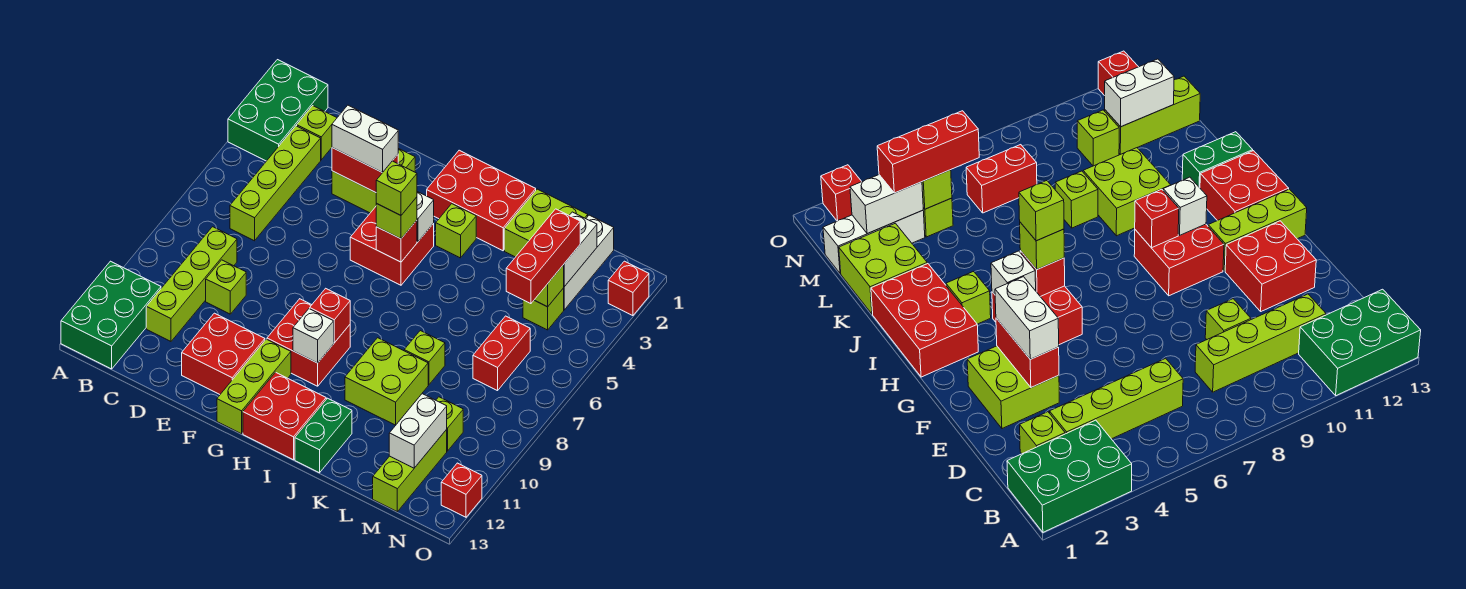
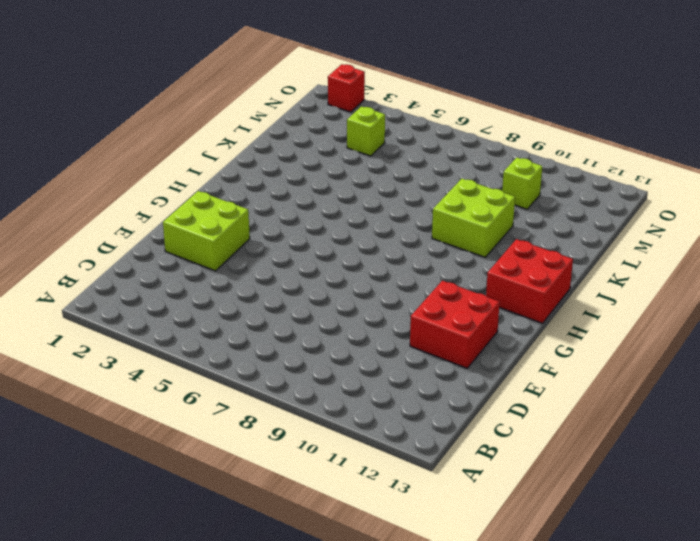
none -> green 2x3 brick [228,60,328,161]
none -> green 2x3 brick [61,261,161,369]
none -> lime 1x1 brick [297,106,337,160]
none -> lime 1x4 brick [230,126,321,241]

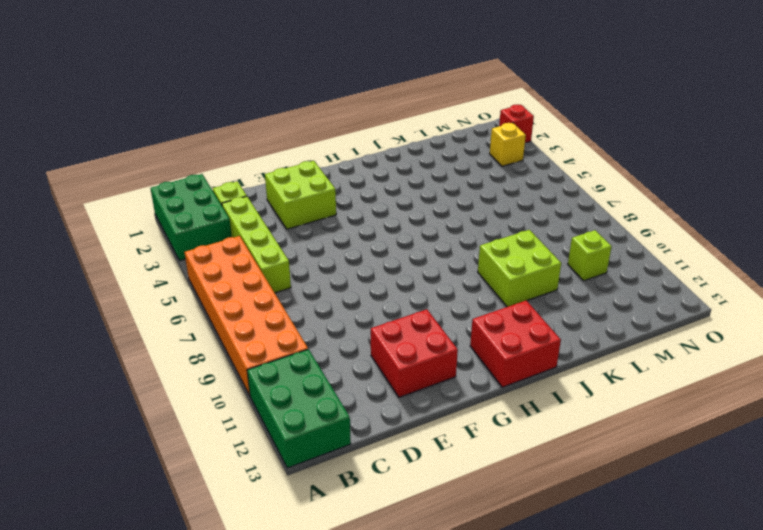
orange 2x6 brick [185,236,308,395] -> none
yellow 1x1 brick [490,123,526,166] -> none
none -> lime 1x4 brick [146,227,237,341]
none -> lime 1x1 brick [206,260,246,314]
none -> red 2x2 brick [350,207,434,285]
none -> red 2x2 brick [267,299,350,386]

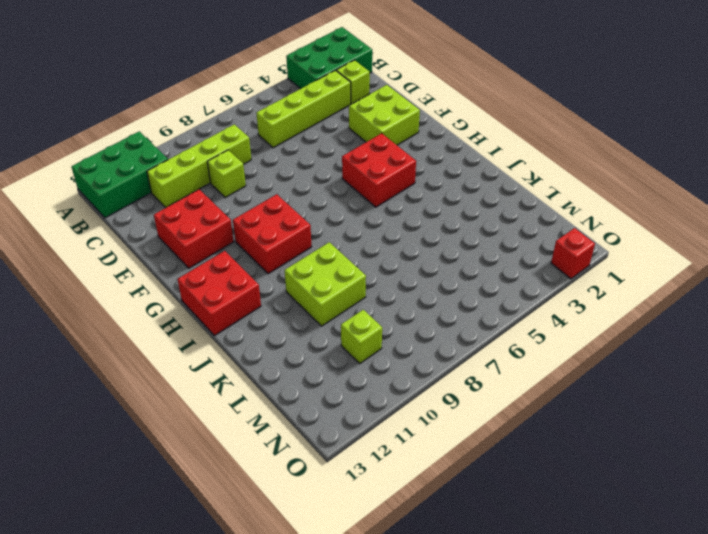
none -> lime 1x3 brick [217,339,291,434]
none -> red 2x3 brick [427,150,536,251]
none -> lime 1x1 brick [436,204,476,258]
none -> green 1x2 brick [295,398,352,473]

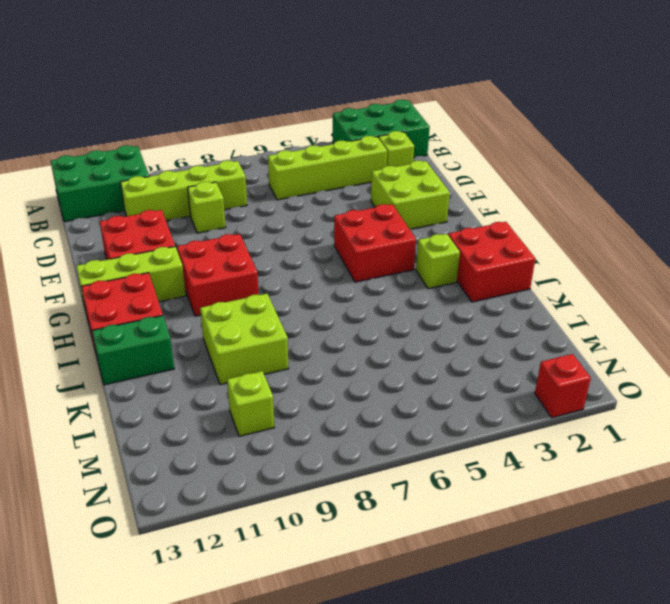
red 2x2 brick [448,222,535,302] -> red 2x3 brick [427,150,536,251]
none -> lime 2x2 brick [504,189,588,257]
none -> lime 1x1 brick [404,331,445,385]
none -> white 1x3 brick [564,215,614,310]
none -> lime 1x1 brick [523,288,564,330]

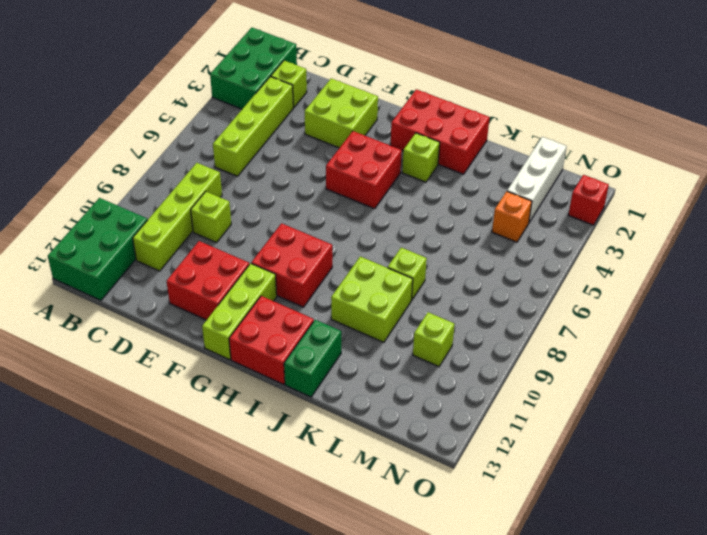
orange 1x1 brick [492,191,532,242] -> lime 1x1 brick [523,288,564,330]
none -> lime 2x2 brick [504,189,588,257]
none -> red 1x2 brick [473,316,530,391]
none -> lime 1x3 brick [373,430,447,512]
none -> red 1x1 brick [441,463,482,517]

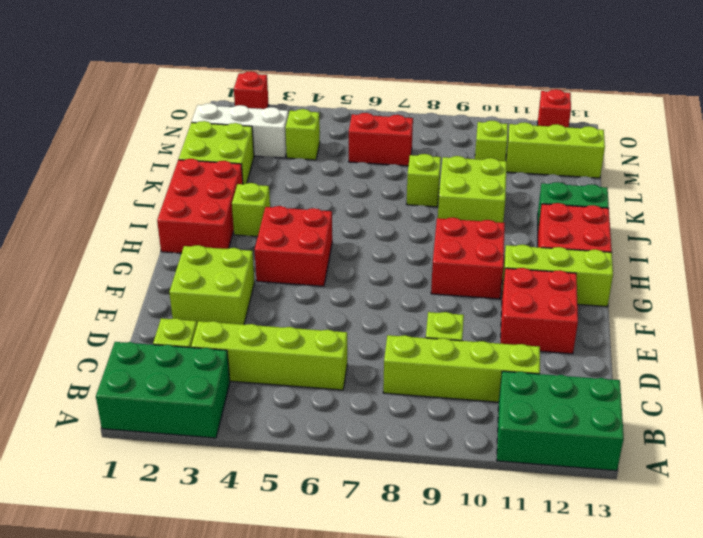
none -> red 1x2 brick [332,148,398,193]
none -> white 1x1 brick [417,192,434,242]
none -> red 1x1 brick [376,220,417,262]
none -> red 1x1 brick [310,288,350,343]

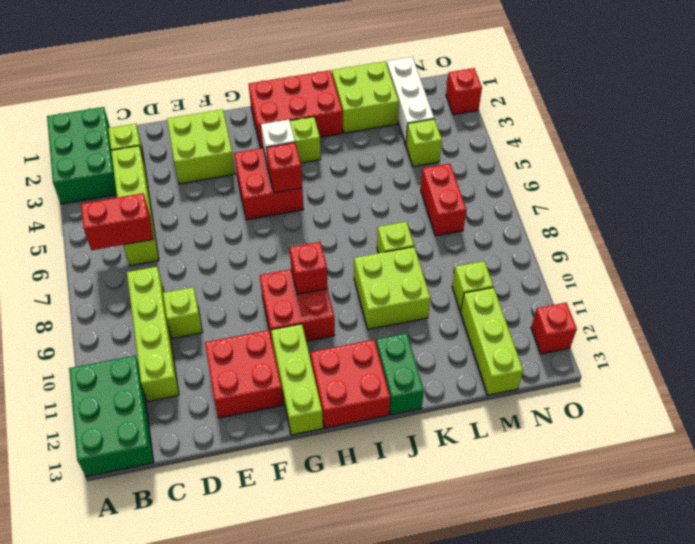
red 1x2 brick [81,193,153,250] -> red 1x2 brick moved to [332,148,398,193]
none -> white 1x1 brick [293,309,334,363]
none -> white 1x2 brick [564,212,597,287]
none -> lime 1x1 brick [535,265,564,307]
none -> white 1x2 brick [389,394,447,468]

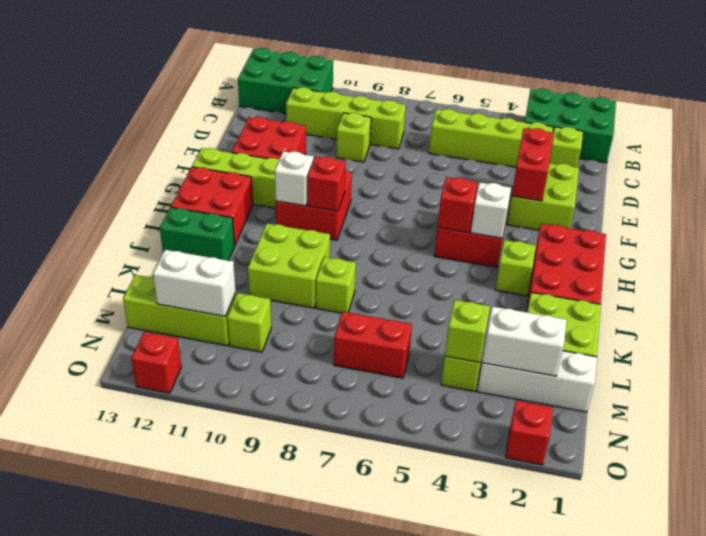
none -> white 1x2 brick [332,105,398,173]
none -> lime 1x1 brick [376,197,417,239]
none -> red 1x3 brick [506,209,580,304]
none -> lime 1x1 brick [376,161,417,215]

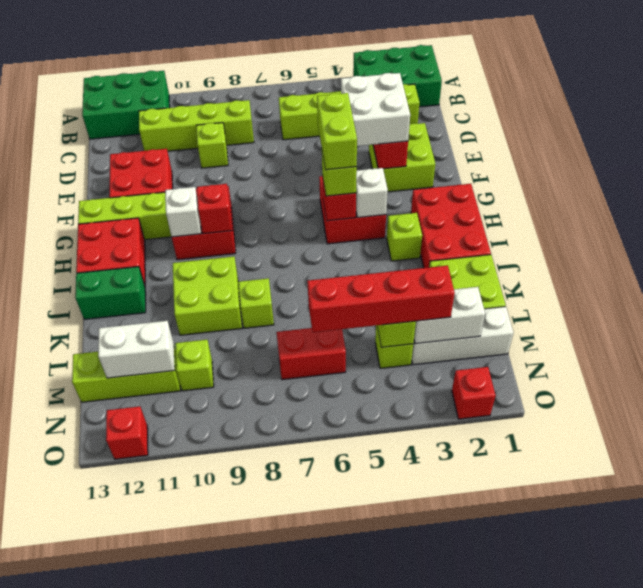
white 2x2 brick [341,73,410,146] -> white 1x2 brick [332,105,398,173]
lime 1x2 brick [317,93,357,170] -> lime 1x1 brick [376,161,417,215]
red 1x4 brick [307,265,455,332] -> red 1x3 brick [506,209,580,304]

